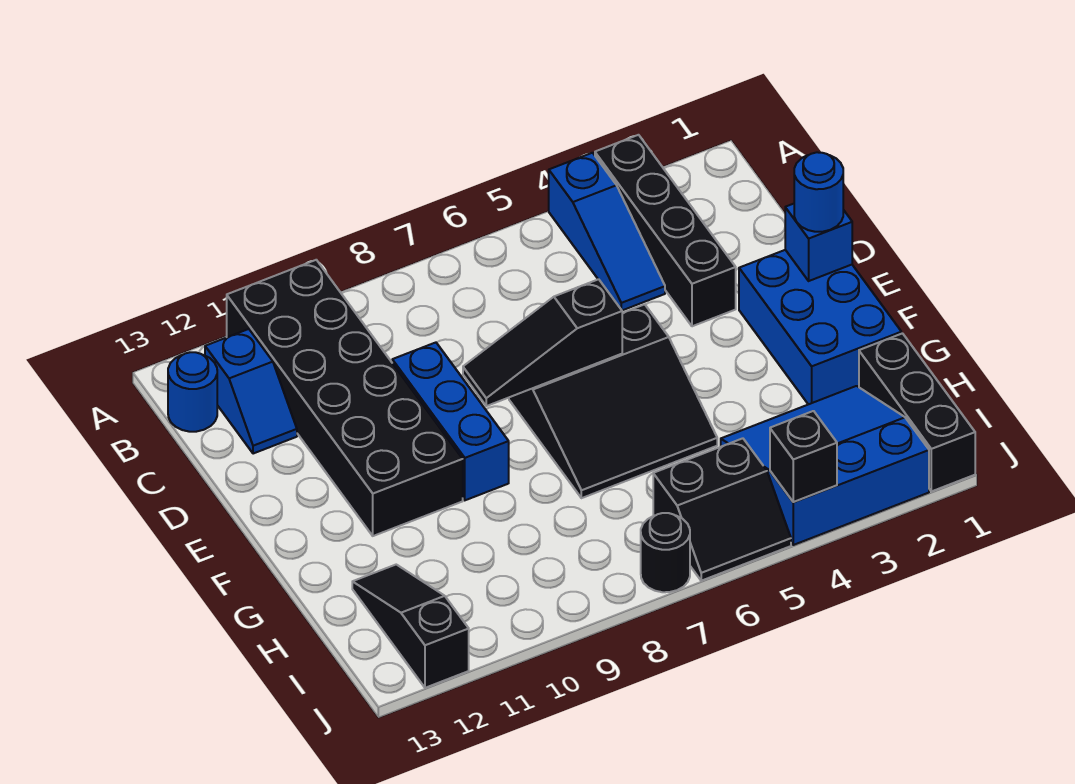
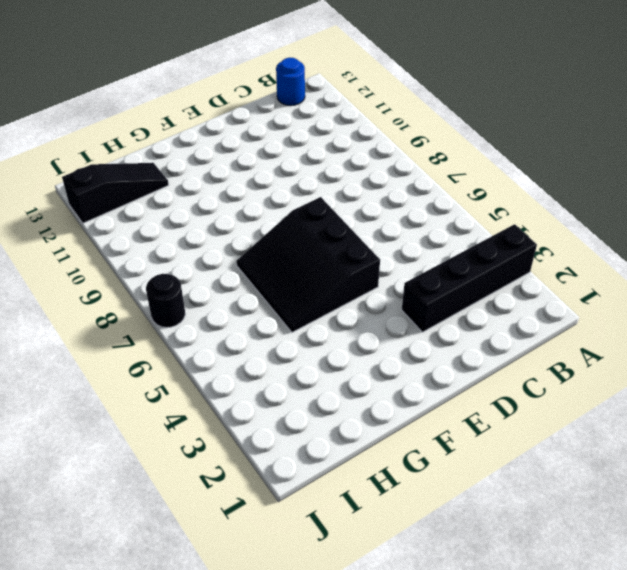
none -> blue 1x3 slope [549,153,665,310]
none -> black 2x6 brick [227,260,463,536]
none -> blue 1x2 slope [205,329,297,454]

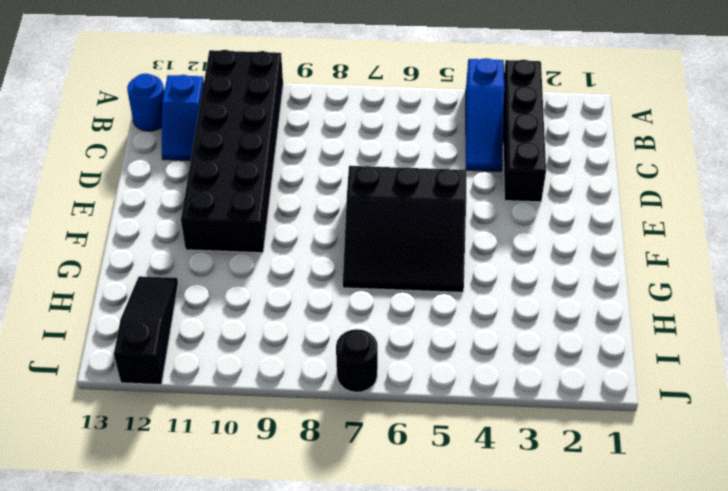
none -> blue 1x3 brick [392,343,509,500]
none -> blue 2x3 brick [739,250,901,404]
none -> black 1x3 brick [859,333,975,491]

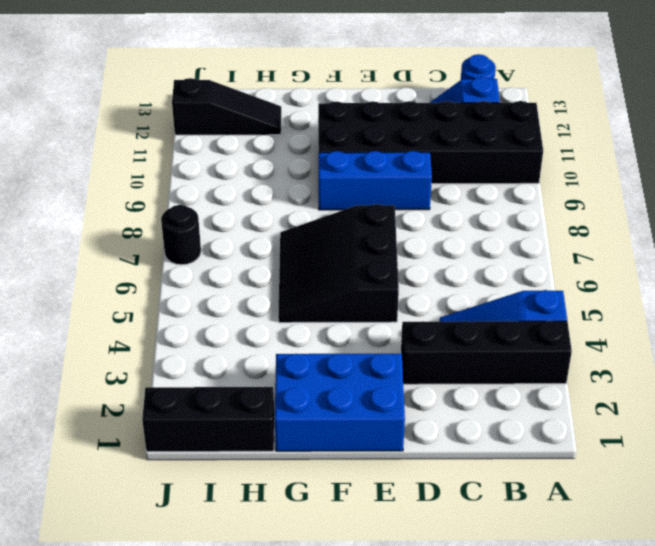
none -> blue 3x3 slope [721,386,929,545]
none -> black 2x2 slope [653,438,791,581]
none -> blue 1x1 brick [785,204,852,281]

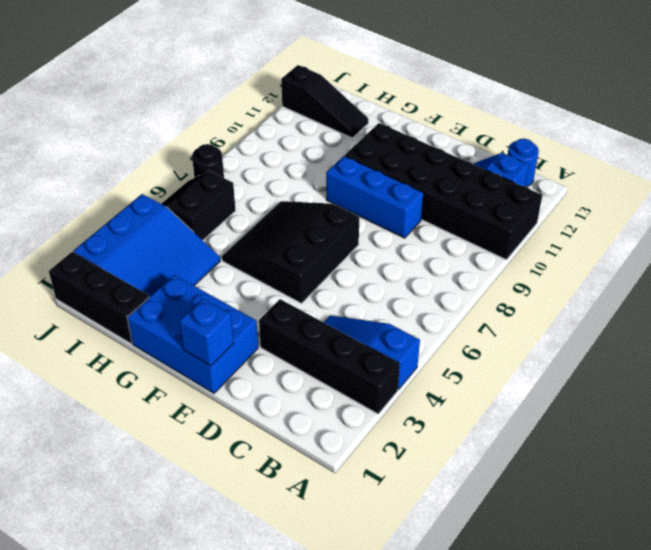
none -> black 1x3 slope [463,279,622,406]
none -> black 1x1 brick [770,411,837,502]
none -> blue 1x1 round brick [794,152,843,232]

